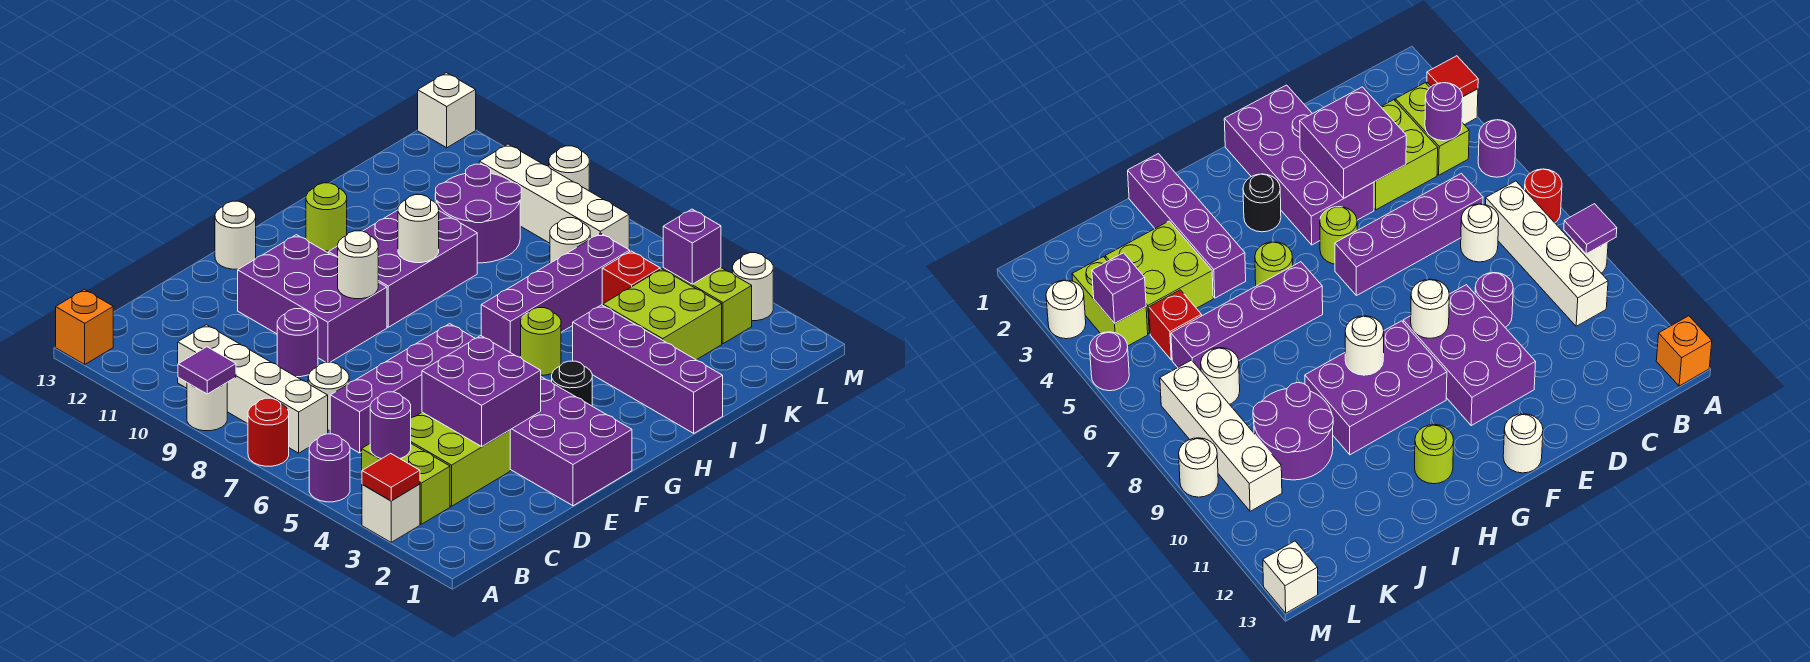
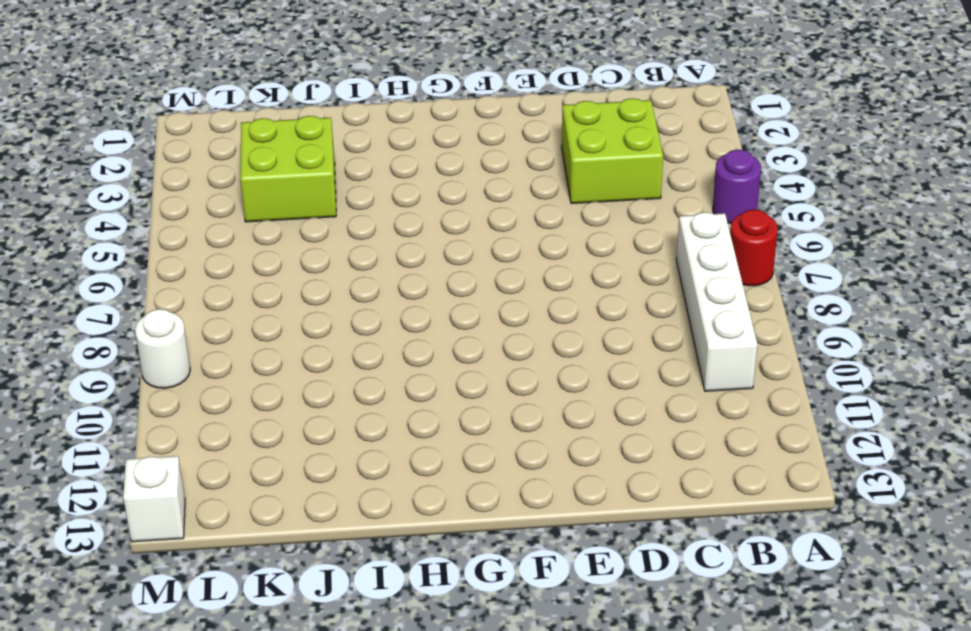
none -> white 1x1 brick [362,484,420,542]
none -> white 1x1 round brick [187,383,227,431]
none -> orange 1x1 brick [56,289,113,364]
none -> lime 1x2 brick [362,444,450,524]

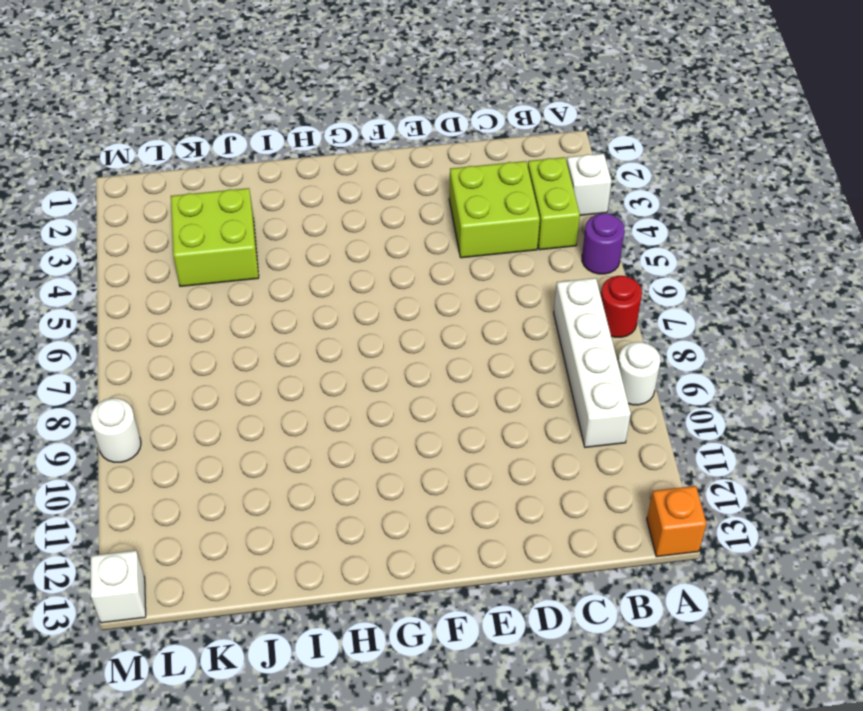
none -> purple 1x4 brick [330,324,475,453]
none -> white 1x1 round brick [308,362,349,430]
none -> purple 1x1 round brick [277,309,318,377]
none -> purple 2x4 brick [510,377,632,506]

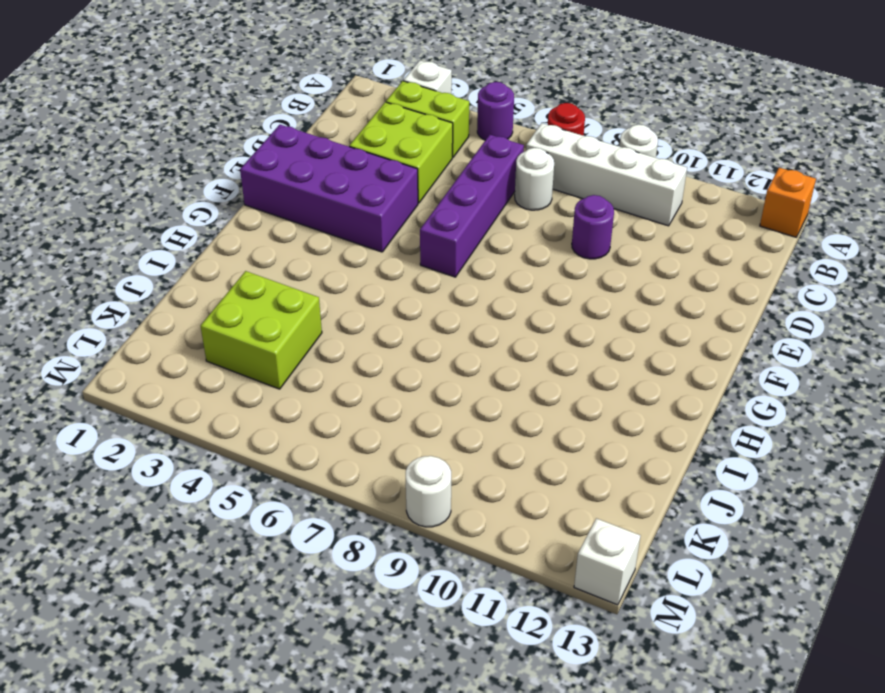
none -> purple 2x3 brick [238,235,387,362]
none -> lime 1x1 round brick [1320,207,1357,264]
none -> white 1x1 round brick [215,201,256,269]
none -> black 1x1 round brick [552,361,592,406]

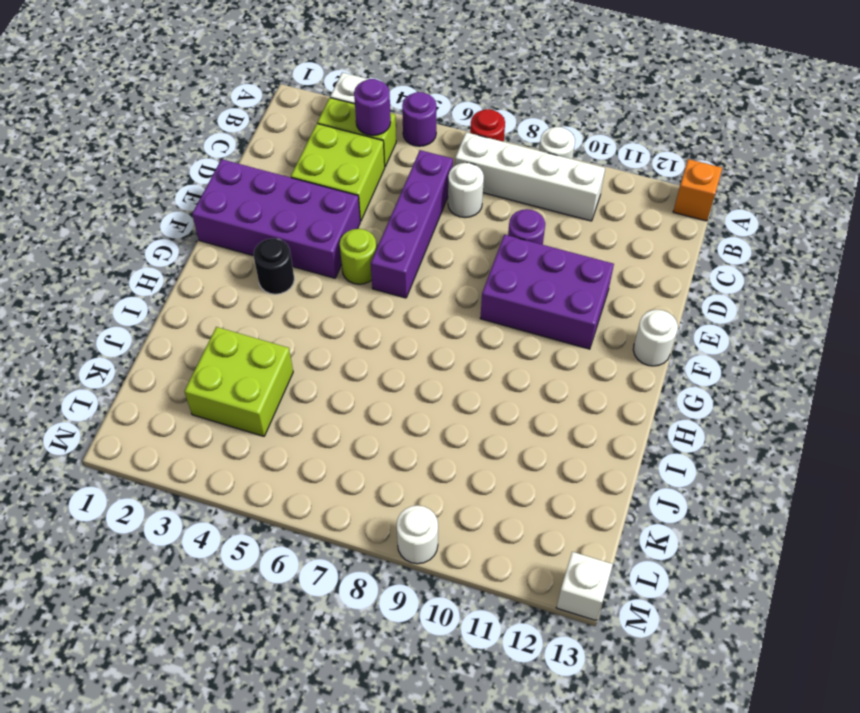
none -> purple 2x3 brick [329,210,477,327]
none -> lime 1x1 round brick [521,308,561,375]
none -> purple 1x4 brick [481,233,630,357]
none -> lime 1x1 round brick [306,183,347,251]

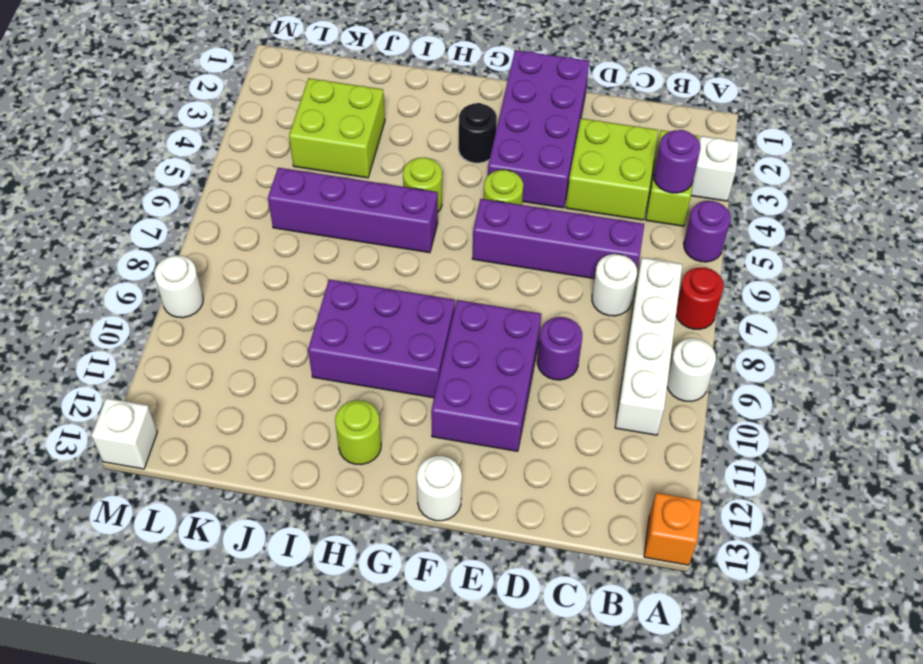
none -> purple 1x4 brick [573,305,723,433]
none -> purple 2x2 round brick [436,164,521,263]
none -> red 1x1 brick [602,251,660,306]
none -> white 1x1 round brick [550,218,590,263]

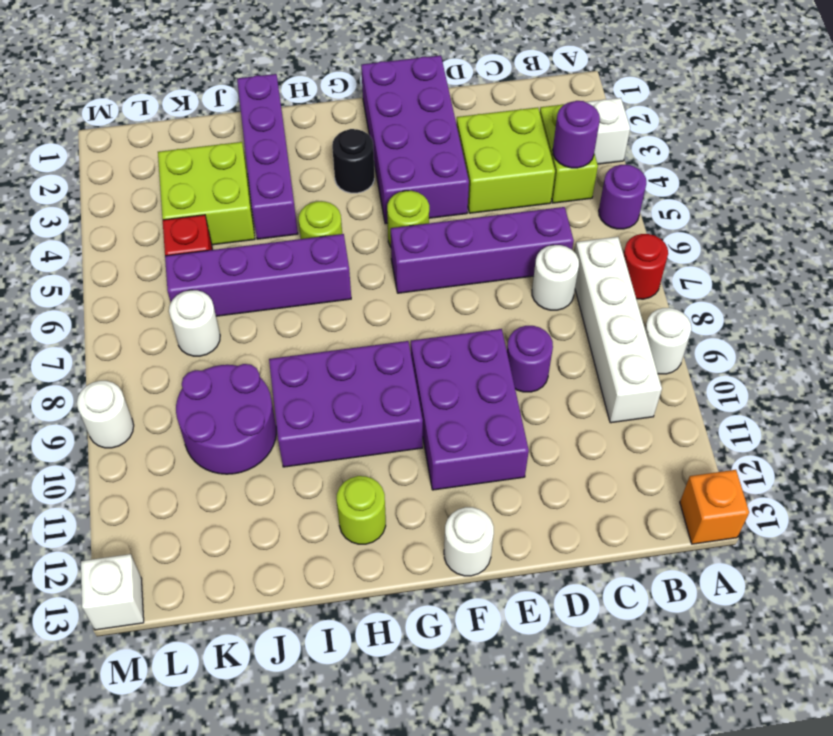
none -> lime 1x2 brick [663,268,752,344]
none -> white 1x4 brick [479,144,629,249]
none -> white 1x1 round brick [733,253,773,321]
none -> purple 1x1 round brick [1090,332,1129,391]

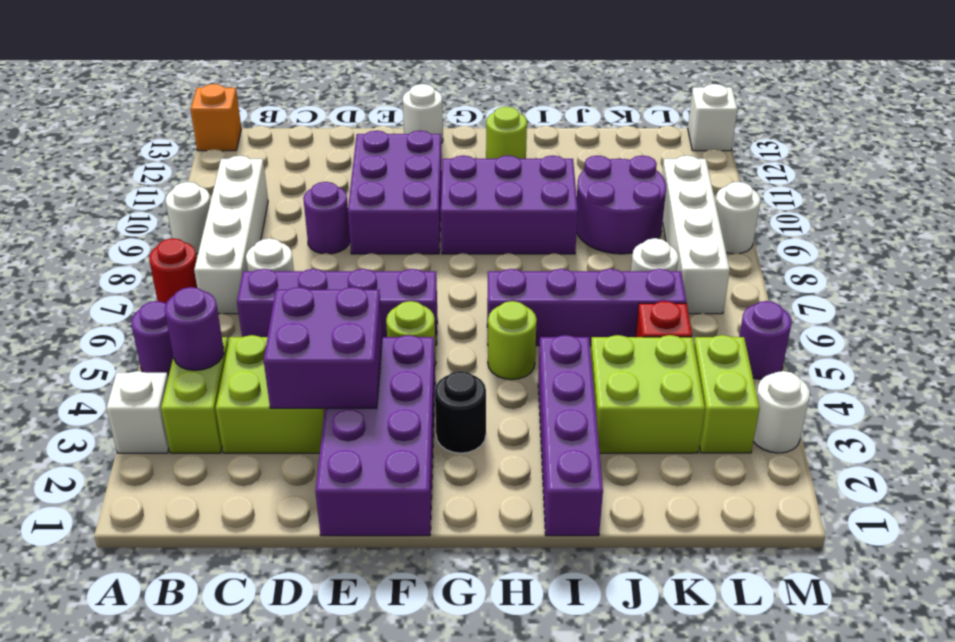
none -> red 1x1 tile [362,453,420,501]
none -> purple 1x1 tile [178,347,236,394]
none -> white 1x1 round brick [338,231,378,299]
none -> white 1x1 round brick [398,195,439,263]

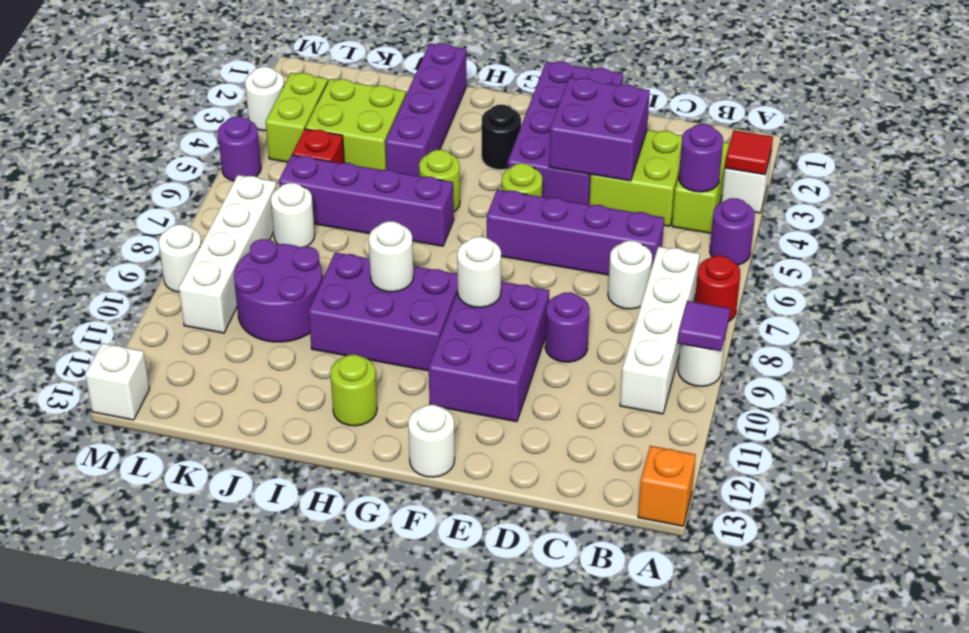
none -> purple 1x1 brick [663,209,721,284]

